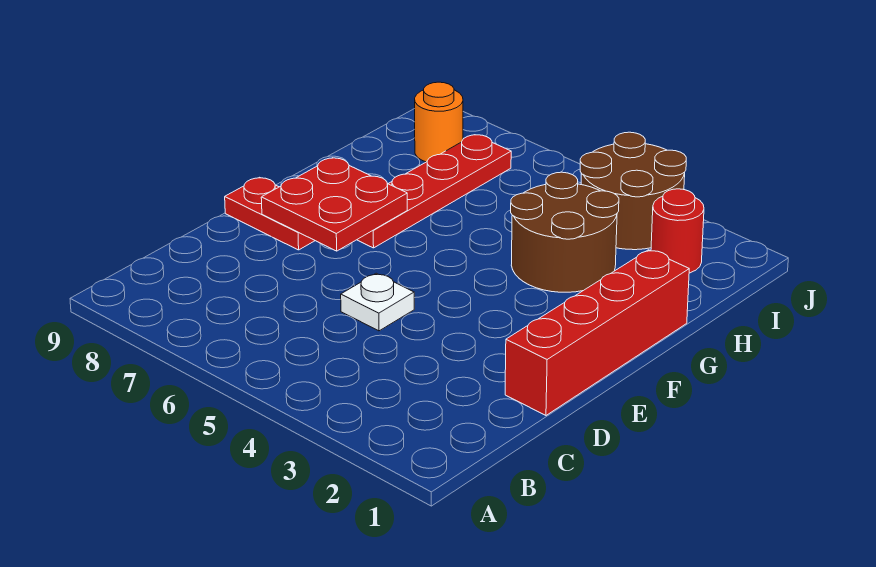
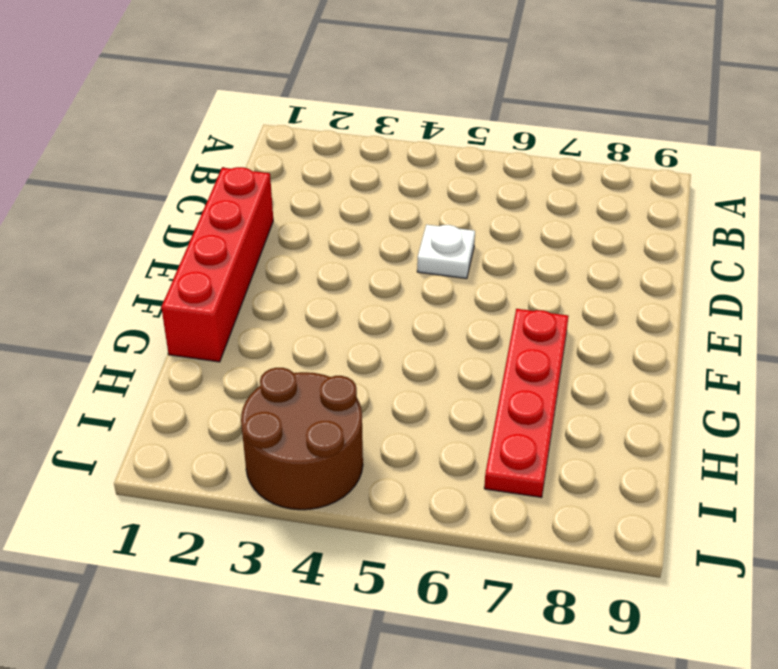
none -> red 1x2 plate [225,177,315,250]
none -> brown 2x2 round brick [511,172,619,292]

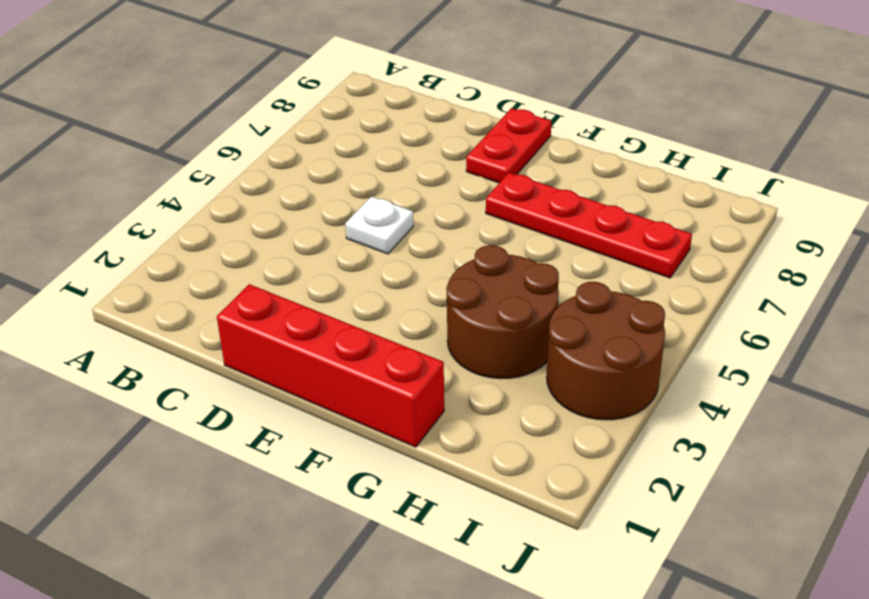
none -> red 1x1 round brick [651,189,704,273]
none -> orange 1x1 round brick [415,82,463,162]

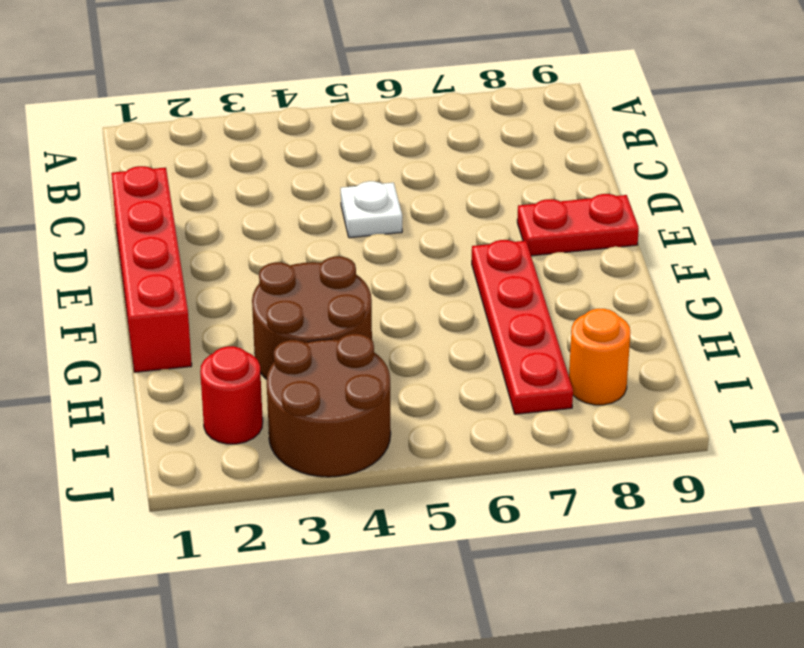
none -> red 2x2 plate [261,158,407,251]

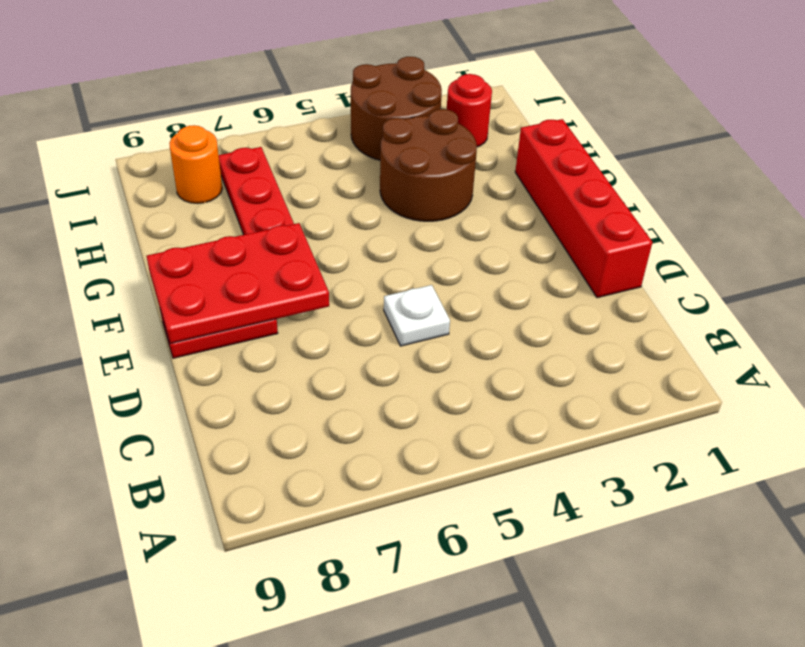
red 2x3 plate [147,223,329,344] -> red 2x2 plate [261,158,407,251]

